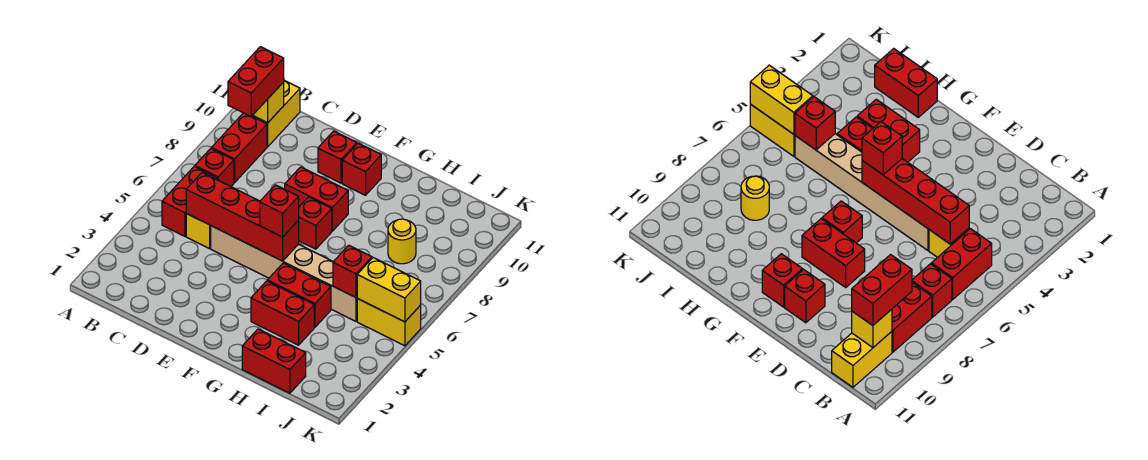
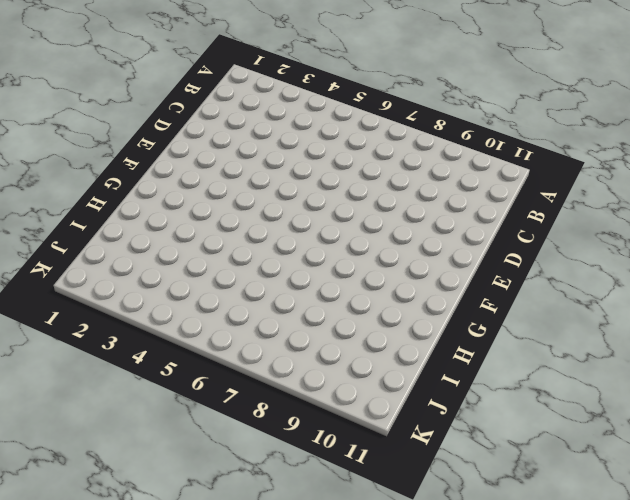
none -> red 1x2 brick [162,166,217,236]
none -> red 1x1 brick [195,149,234,186]
none -> red 1x2 brick [211,113,267,183]

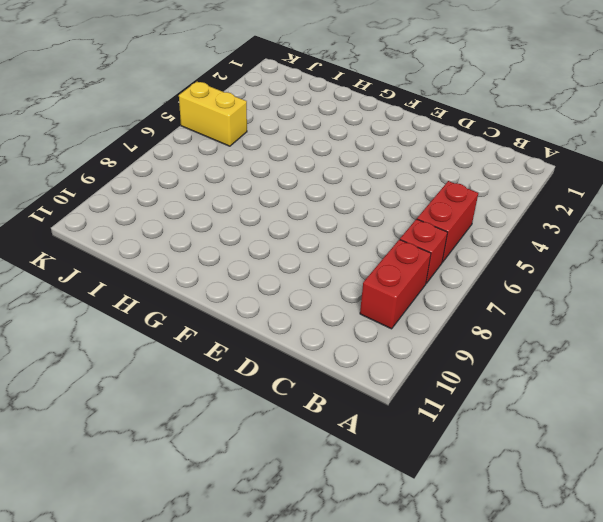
none -> yellow 1x2 brick [252,80,300,147]
none -> yellow 1x1 brick [186,214,211,249]
none -> tan 1x6 brick [211,226,358,321]

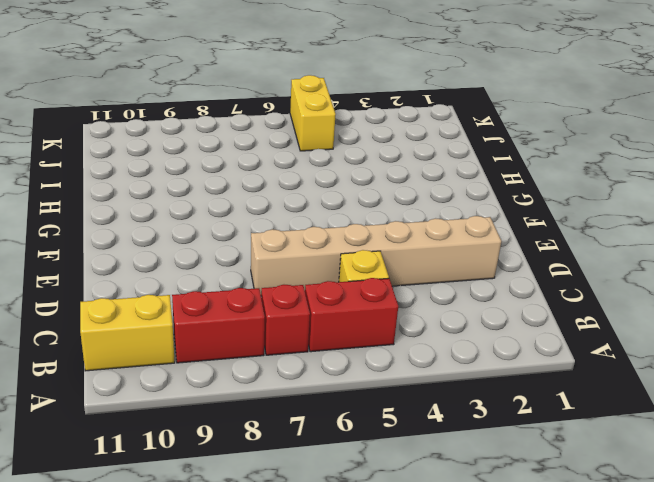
tan 1x6 brick [251,216,501,294] -> tan 1x6 brick turned to [211,226,358,321]
none -> red 1x2 brick [285,167,348,231]
none -> red 1x1 brick [318,131,357,183]
none -> red 1x1 brick [298,197,332,249]

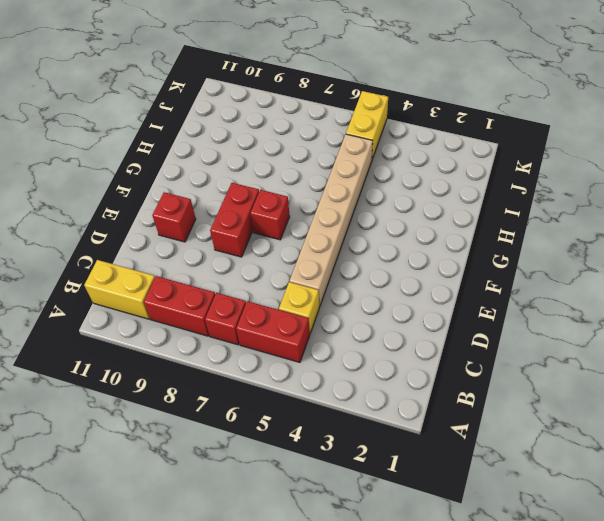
none -> red 1x1 brick [342,143,381,195]
none -> red 1x2 brick [251,281,314,345]
none -> red 1x2 brick [267,263,331,327]

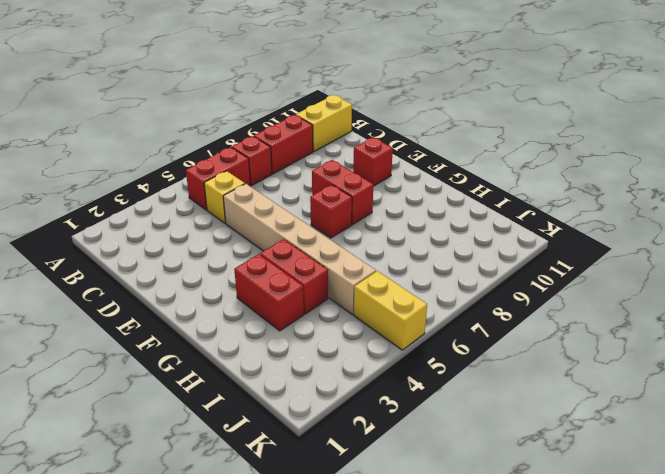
none -> red 1x1 brick [342,143,381,195]
none -> red 1x2 brick [242,329,306,393]
none -> yellow 1x1 round brick [388,219,416,264]

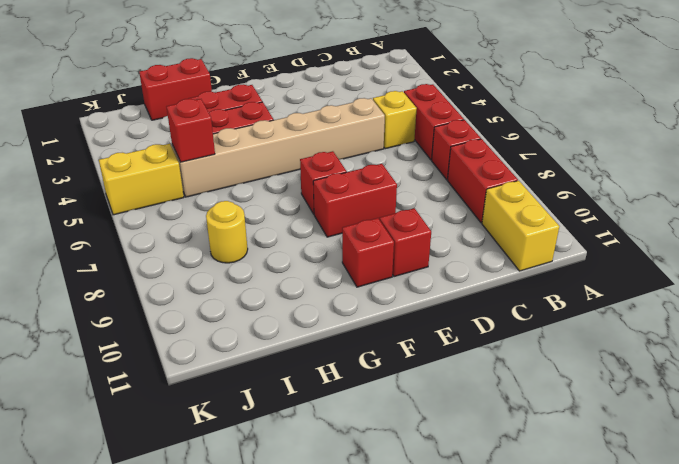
none -> yellow 1x1 brick [253,82,284,123]
none -> red 1x4 brick [186,173,299,261]
none -> yellow 1x2 brick [357,258,421,322]

